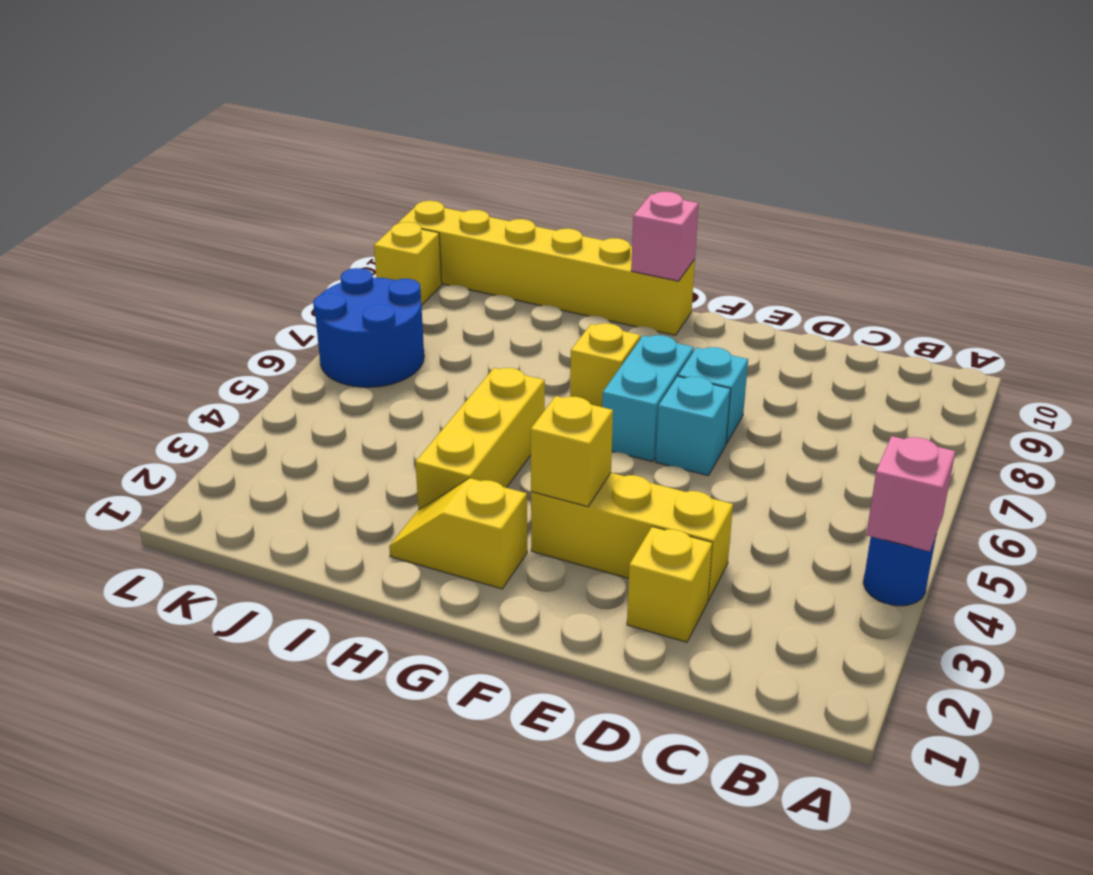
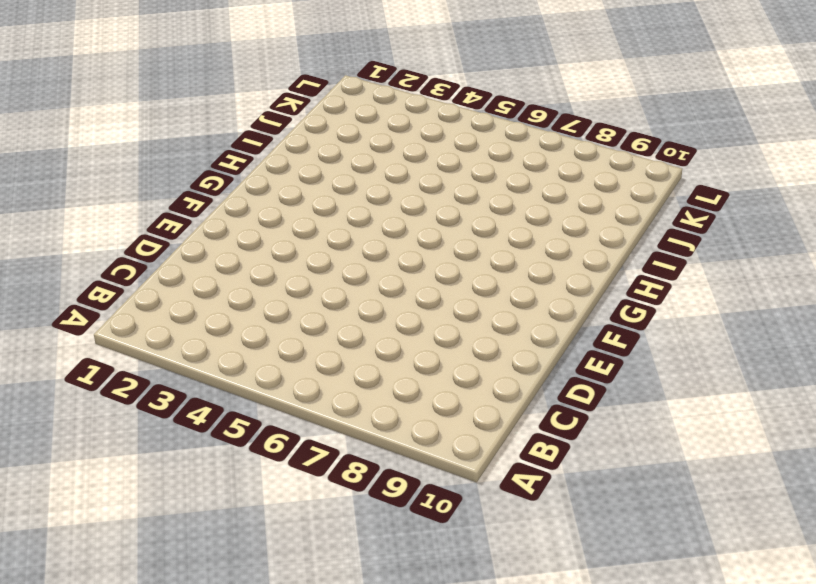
none -> blue 1x1 round brick [863,537,936,606]
none -> yellow 1x1 brick [627,527,712,642]
none -> yellow 1x3 brick [531,473,733,601]

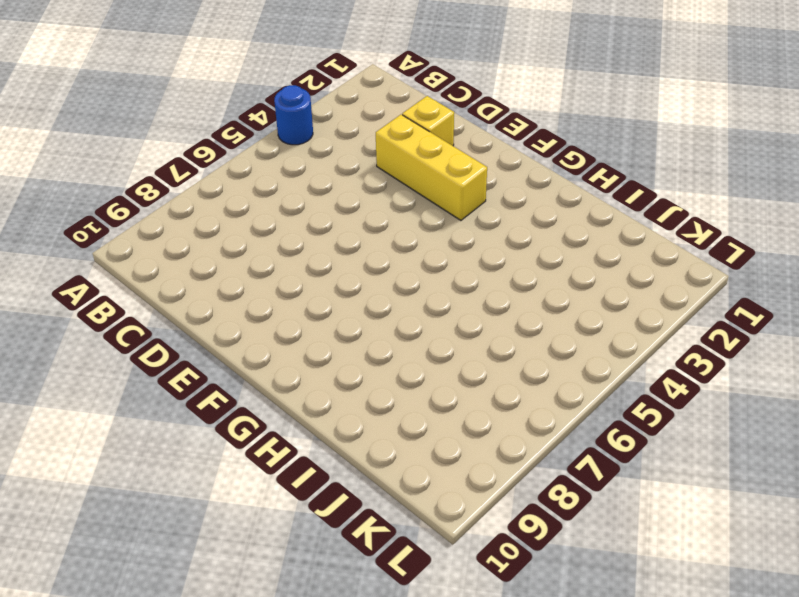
none -> cyan 1x1 brick [656,376,731,476]
none -> cyan 1x1 brick [678,347,748,444]
none -> cyan 1x2 brick [602,335,694,462]

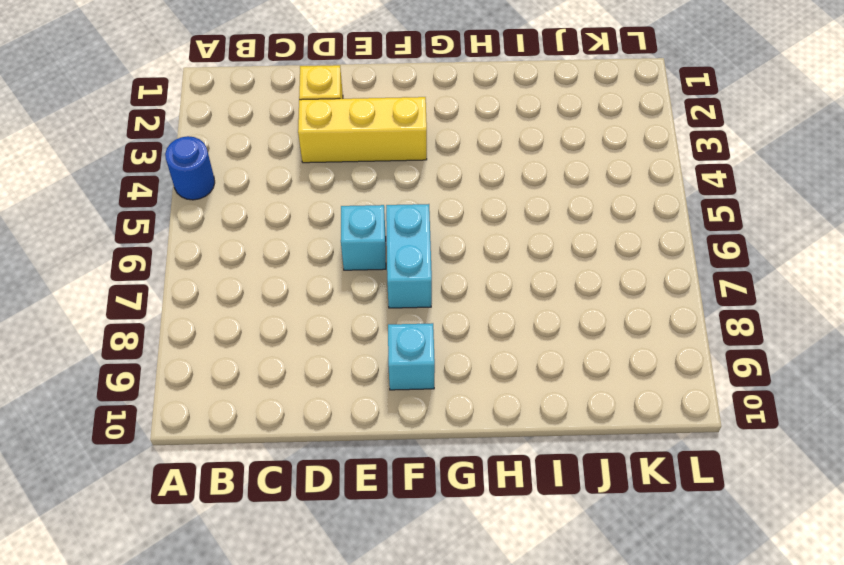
cyan 1x1 brick [388,323,435,390] -> cyan 1x1 brick moved to [678,347,748,444]
none -> yellow 1x2 slope [389,478,527,589]
none -> yellow 1x1 brick [570,323,640,407]
none -> yellow 1x6 brick [398,201,695,335]

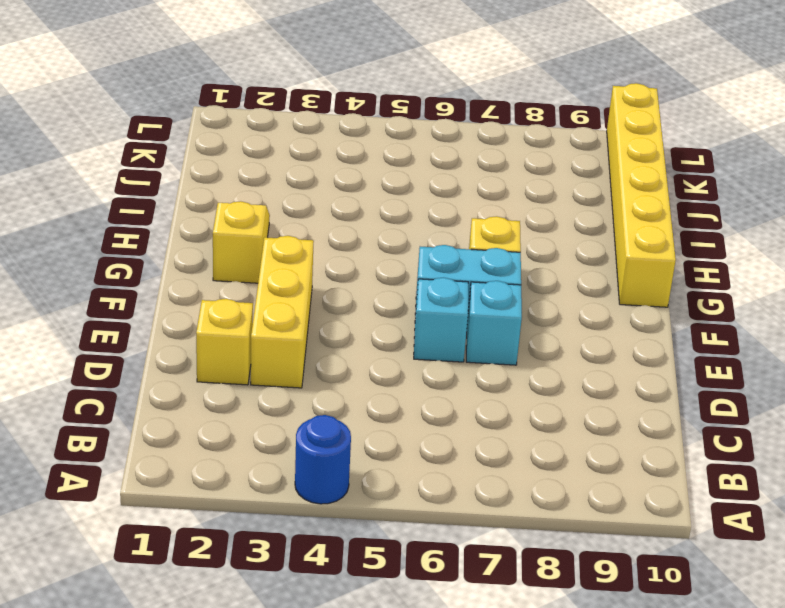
none -> yellow 1x3 brick [415,368,545,510]
none -> blue 2x2 round brick [313,268,424,387]
none -> yellow 1x1 brick [374,222,442,306]

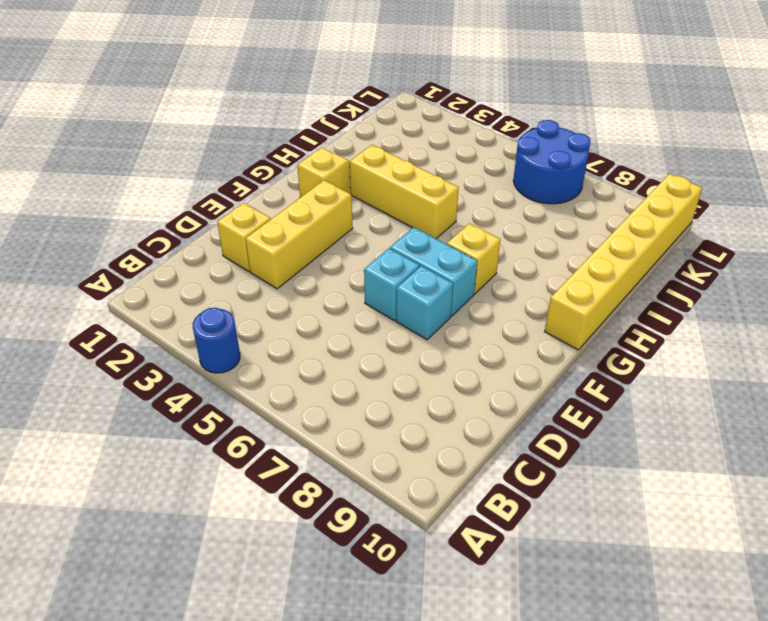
none -> yellow 1x1 brick [374,222,442,306]
none -> pink 1x1 brick [866,436,955,551]
none -> yellow 1x1 brick [531,396,613,507]

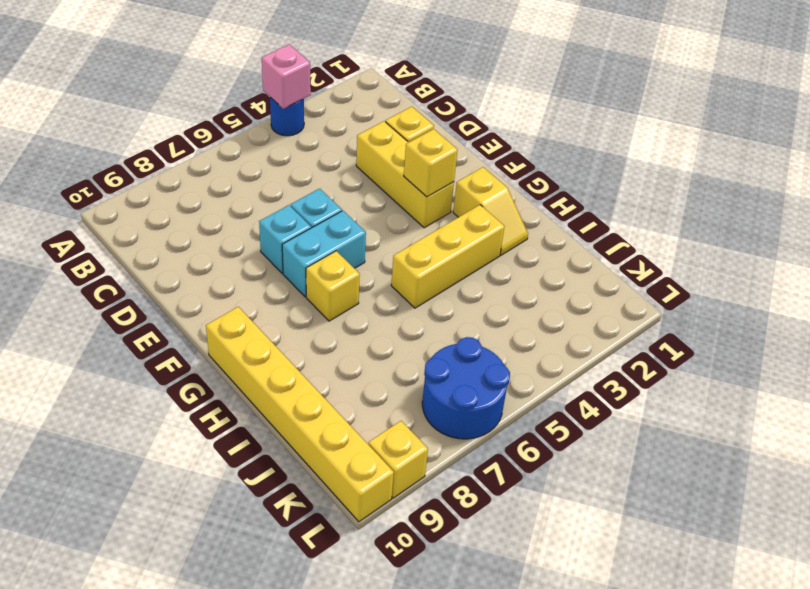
none -> pink 1x1 brick [631,192,699,281]

